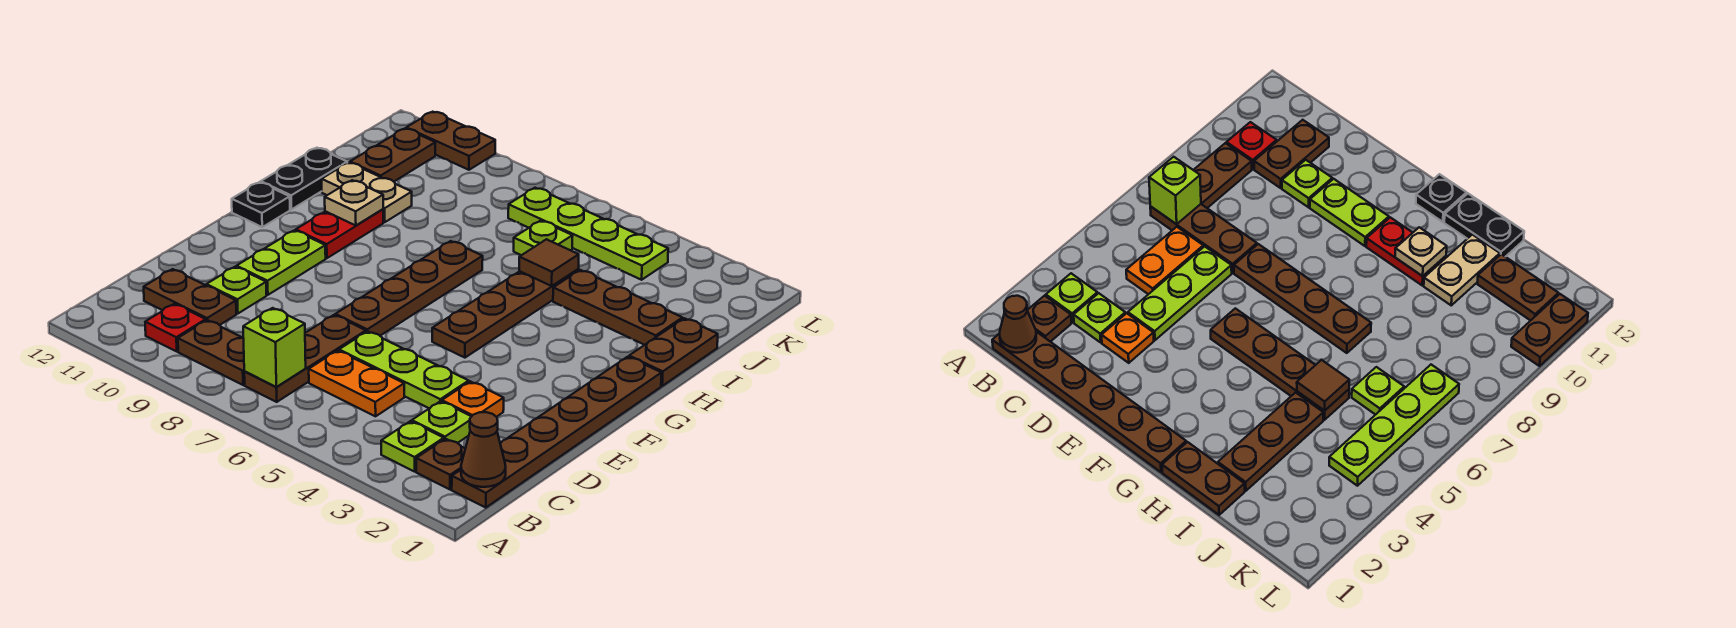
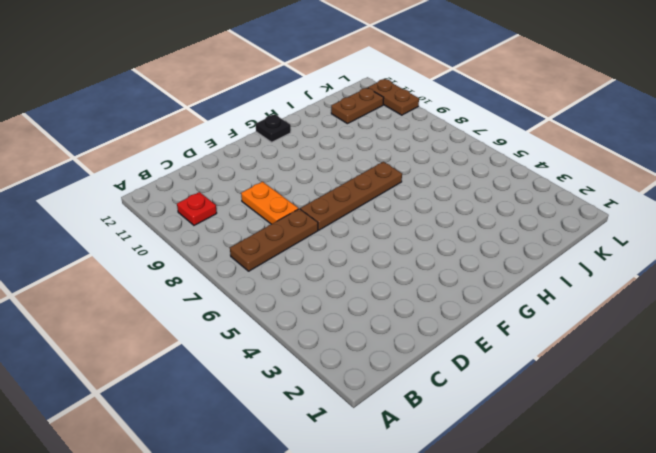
orange 1x2 plate [241,182,298,224] -> orange 1x2 plate moved to [309,350,404,416]
none -> brown 1x6 plate [452,357,661,508]
none -> brown 1x1 plate [416,439,465,489]
none -> lime 1x1 plate [381,421,444,472]

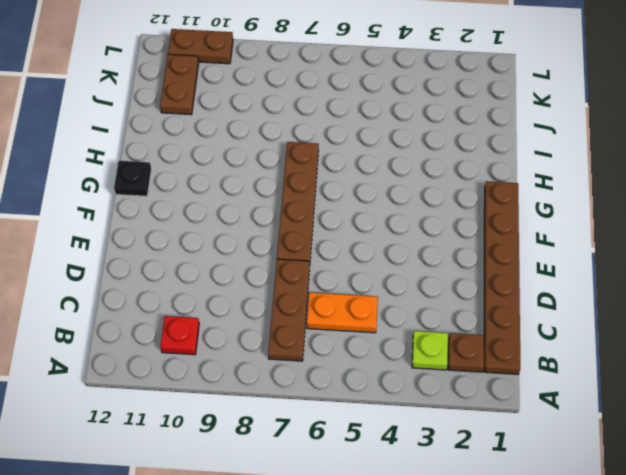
none -> brown 1x2 plate [178,320,245,385]
none -> lime 1x1 plate [412,401,472,443]
none -> brown 1x2 plate [144,269,236,325]

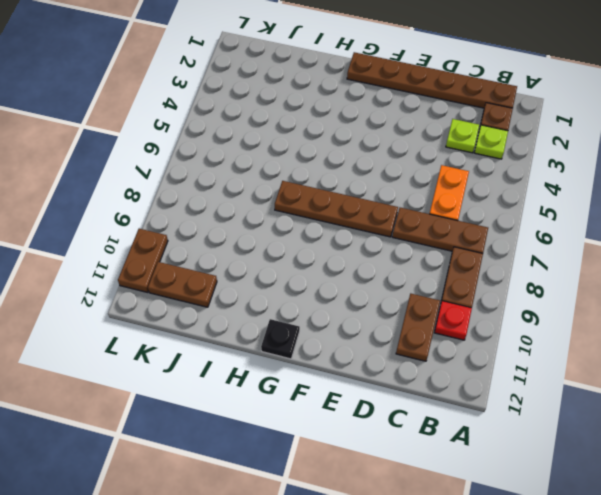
none -> orange 1x1 plate [442,381,504,417]
none -> lime 1x3 plate [339,331,469,408]
none -> lime 1x1 plate [206,267,266,314]

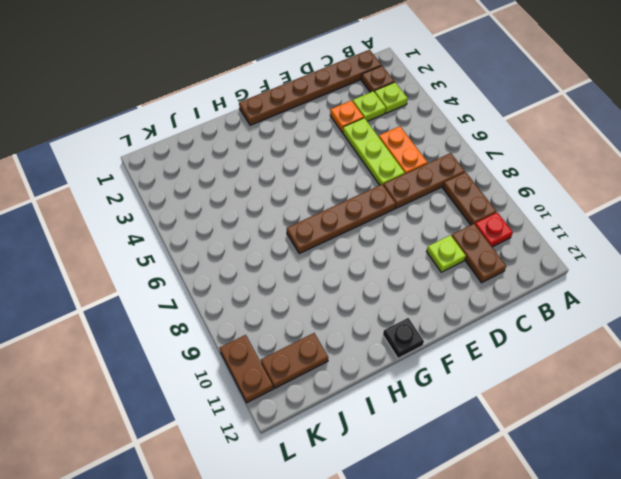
none -> lime 1x2 plate [237,230,326,295]
none -> brown 1x4 plate [432,269,579,358]
none -> red 1x2 plate [296,209,383,258]

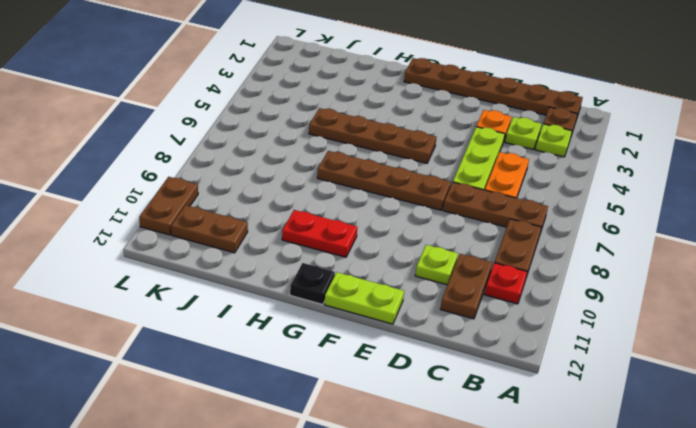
lime 1x2 plate [324,272,404,324] -> lime 1x2 plate moved to [237,230,326,295]
none -> brown 1x2 plate [629,318,718,386]
none -> black 1x2 plate [261,148,347,209]
none -> brown 1x3 plate [553,270,682,345]

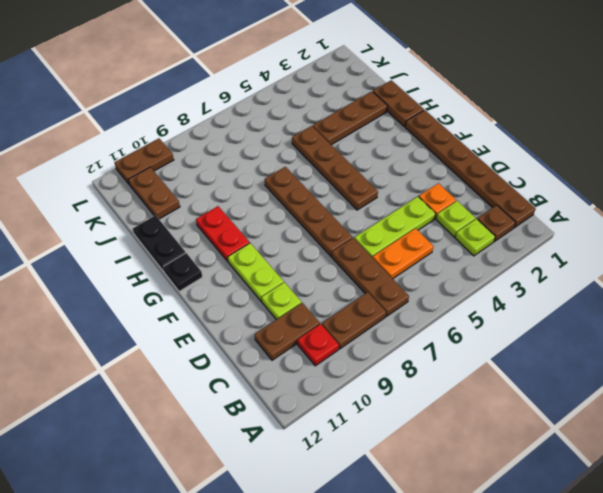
none -> tan 1x2 plate [322,162,412,222]
none -> lime 1x1 plate [514,221,573,255]
none -> lime 1x4 plate [508,188,668,280]

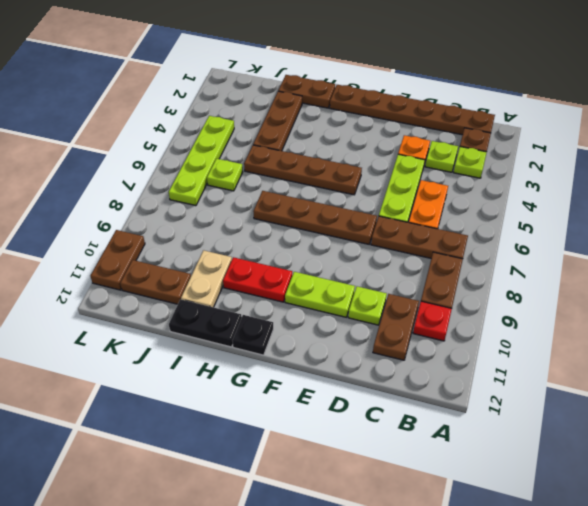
none -> brown 1x1 cone [461,412,506,487]
none -> lime 1x1 brick [243,308,306,387]
none -> tan 1x1 plate [325,180,383,226]

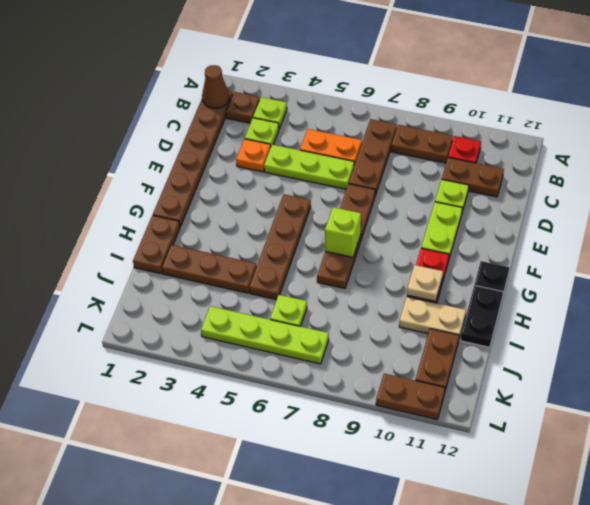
lime 1x1 brick [325,207,361,257] -> lime 1x1 brick moved to [243,308,306,387]
none -> brown 1x1 tile [519,239,579,286]

